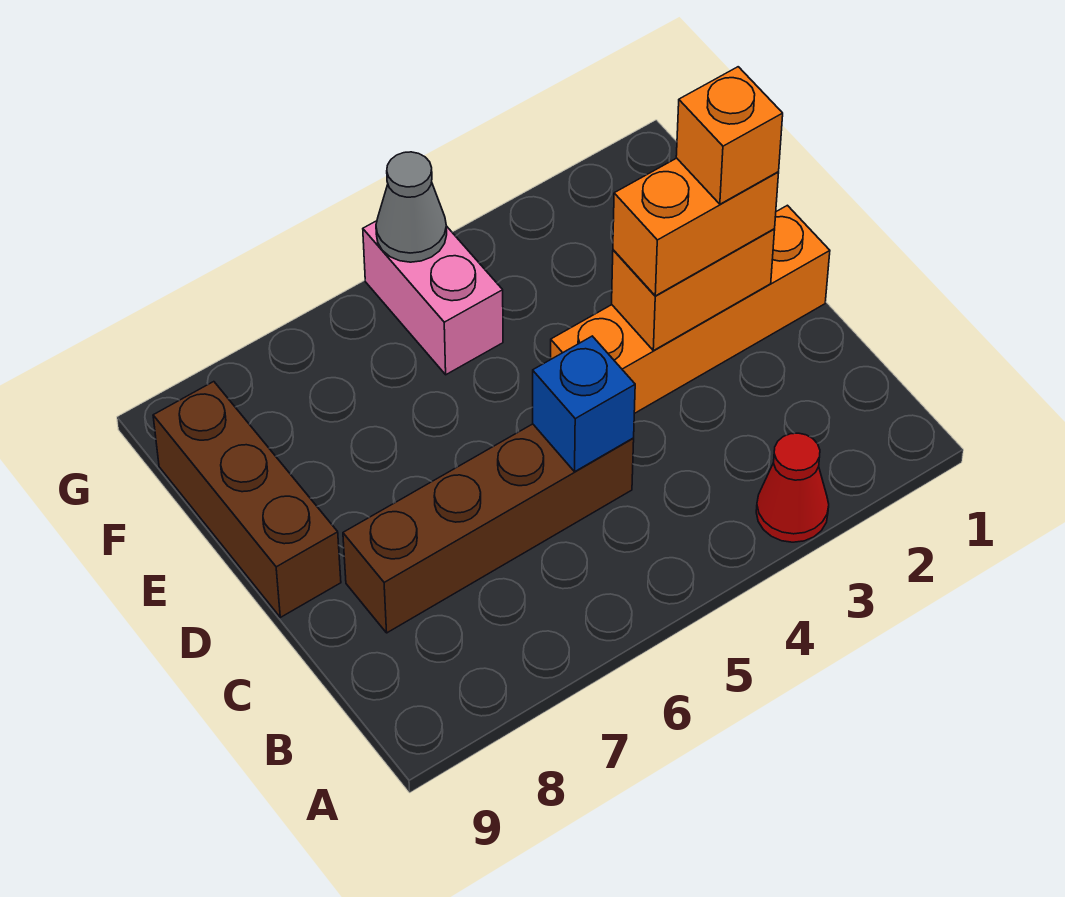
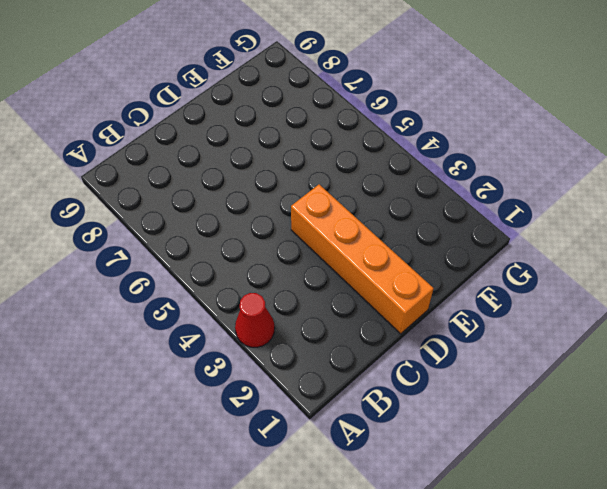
none -> brown 1x4 brick [343,424,634,633]
none -> brown 1x3 brick [153,382,341,617]

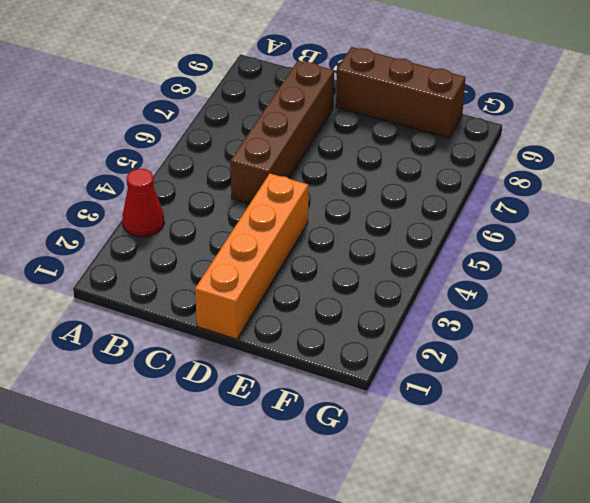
none -> pink 1x2 brick [363,221,503,375]
none -> blue 1x1 brick [533,336,635,472]

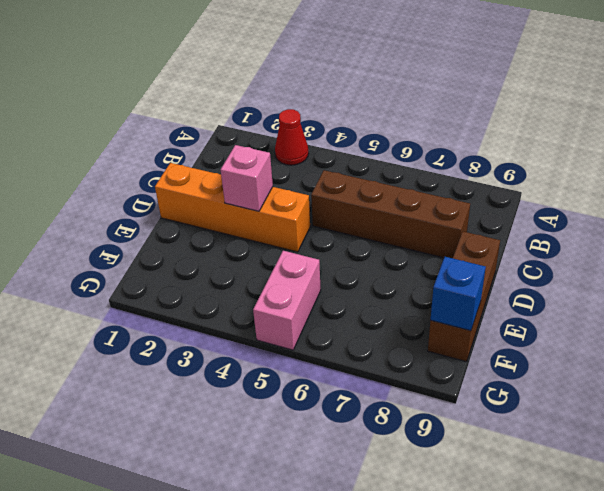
pink 1x1 brick [221,145,273,211] -> orange 1x2 brick [612,229,775,351]
blue 1x1 brick [431,257,486,331] -> blue 1x1 brick moved to [533,336,635,472]
none -> grey 1x1 cone [376,152,447,262]
none -> orange 1x2 brick [613,158,779,296]

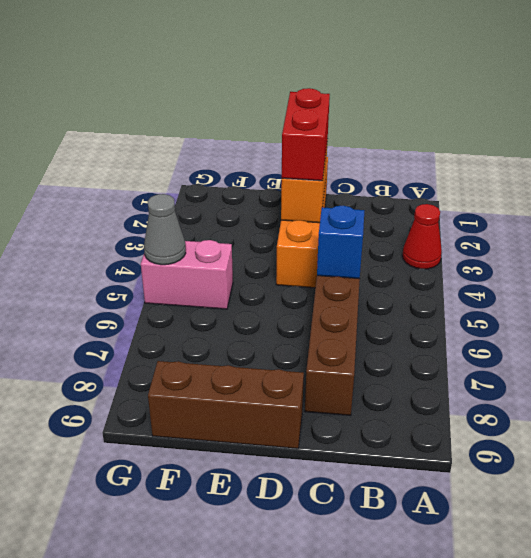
red 1x2 brick [282,88,330,181] -> orange 1x2 brick [613,158,779,296]
none -> orange 1x1 brick [676,67,783,204]

